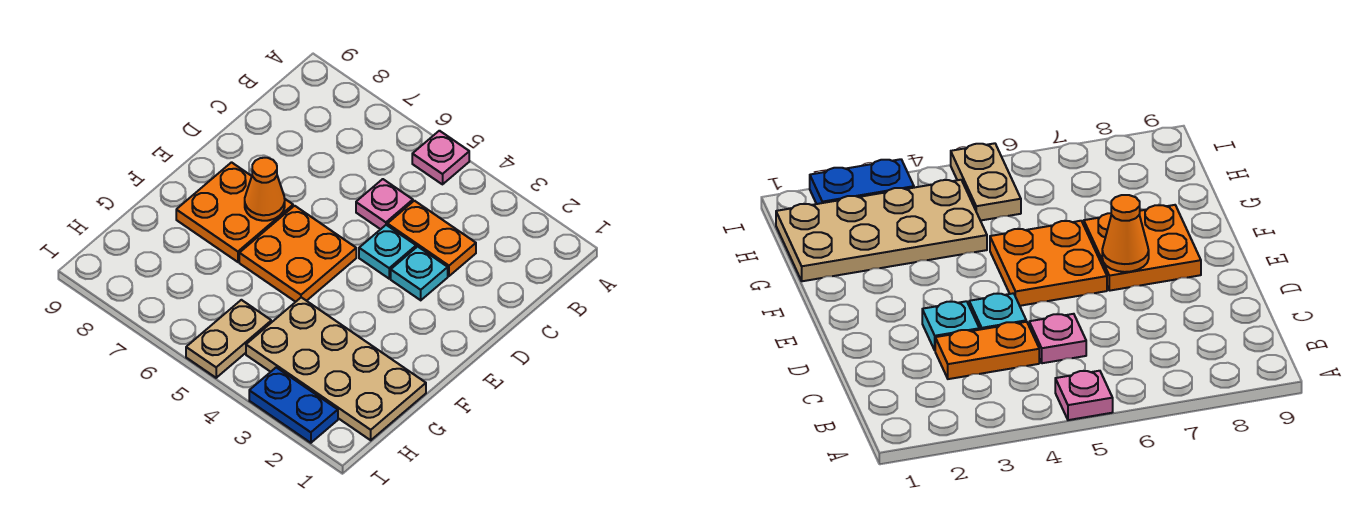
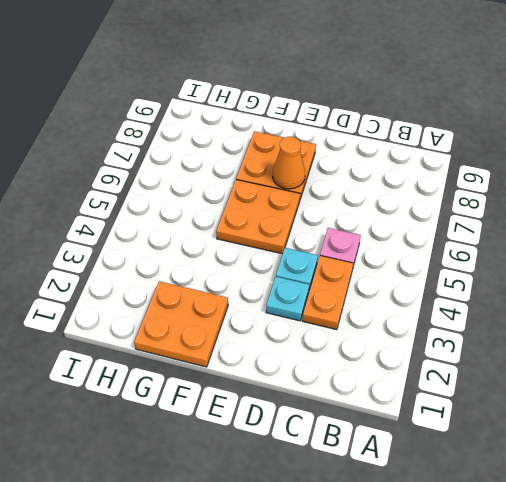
orange 2x2 plate [134,281,228,367] -> tan 2x4 plate [246,297,426,440]
none -> pink 1x1 plate [412,131,469,184]
none -> tan 1x2 plate [186,300,271,378]

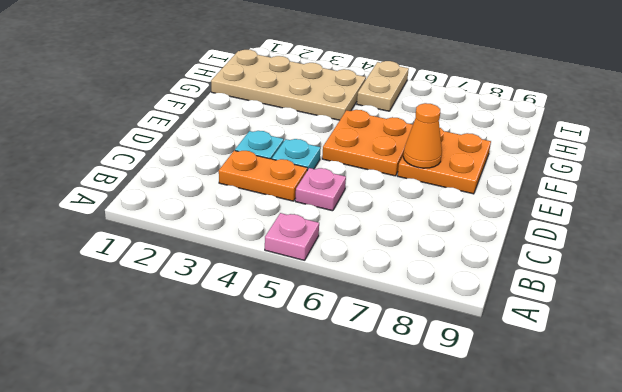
none -> blue 1x2 plate [249,367,338,443]

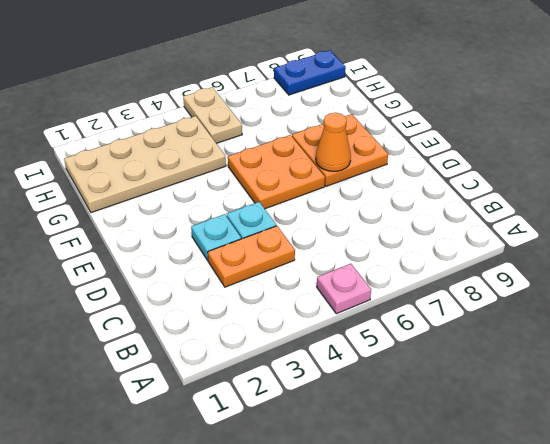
blue 1x2 plate [274,50,346,95] -> blue 1x2 plate moved to [249,367,338,443]
none -> pink 1x1 plate [356,179,413,229]

